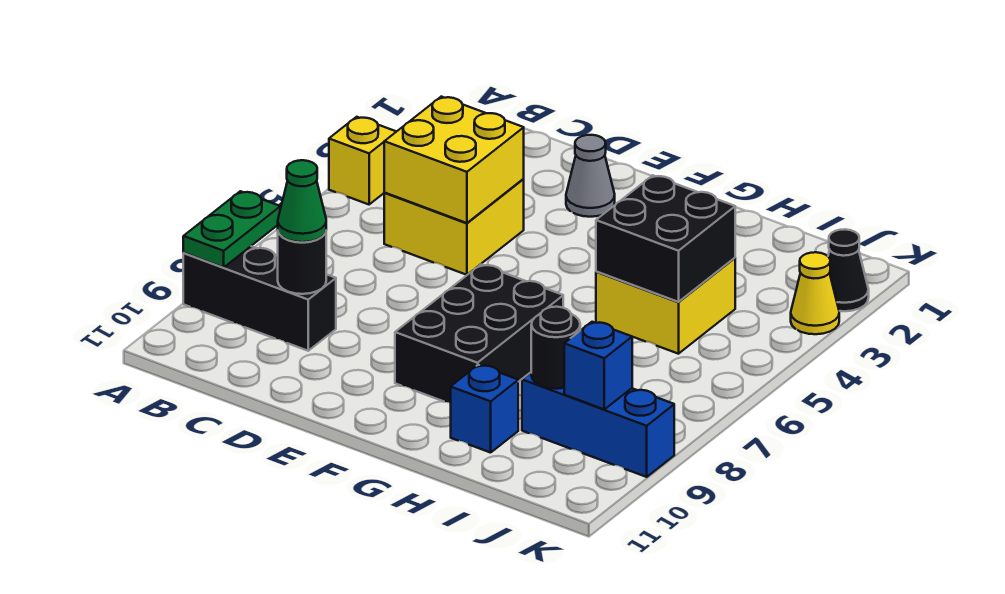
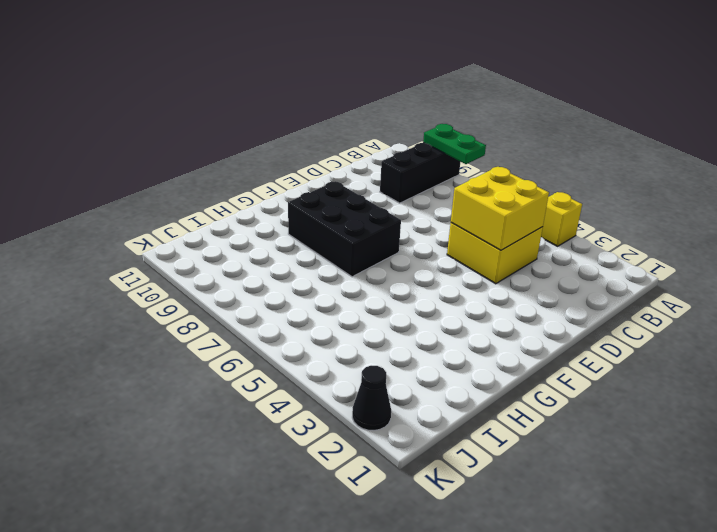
none -> grey 1x1 cone [566,135,615,217]
none -> yellow 2x2 brick [596,258,735,354]
none -> blue 1x1 brick [451,365,518,453]

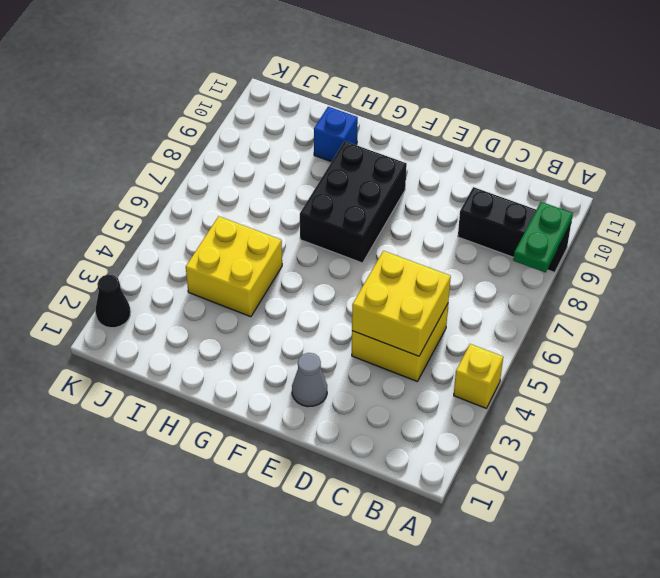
none -> blue 1x3 brick [522,373,674,477]
none -> yellow 1x1 cone [791,252,839,334]
none -> black 1x1 round brick [278,232,326,294]

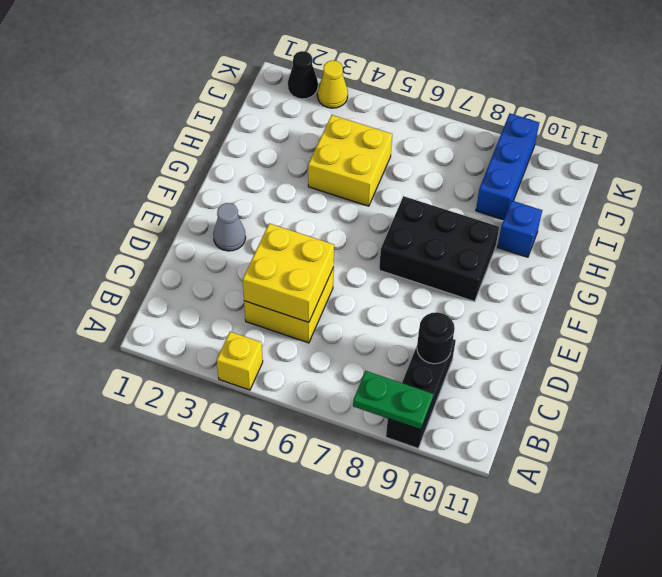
none -> black 2x2 brick [596,175,735,302]
none -> black 1x1 round brick [531,307,580,389]
none -> blue 1x1 brick [564,322,632,409]

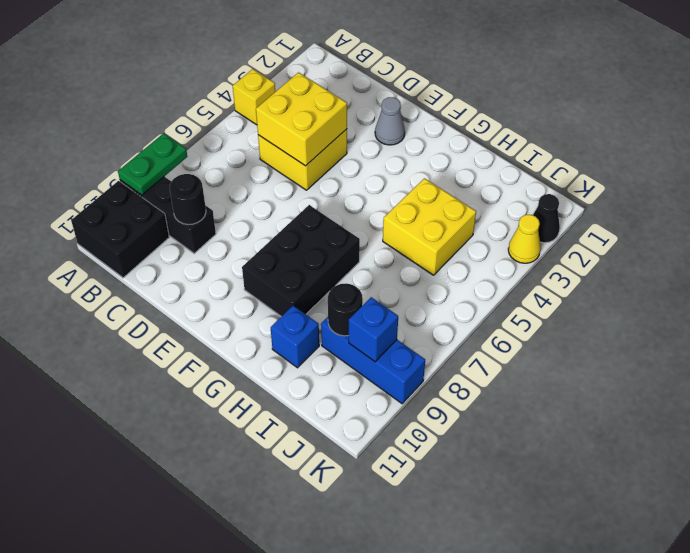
black 2x2 brick [71,181,169,278] -> black 2x2 brick moved to [596,175,735,302]
none -> green 1x1 cone [278,160,326,242]

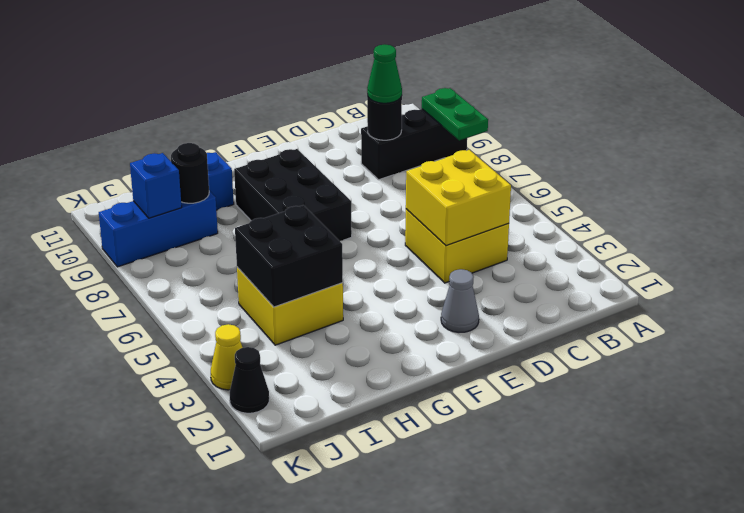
none -> yellow 1x1 brick [329,117,396,204]

